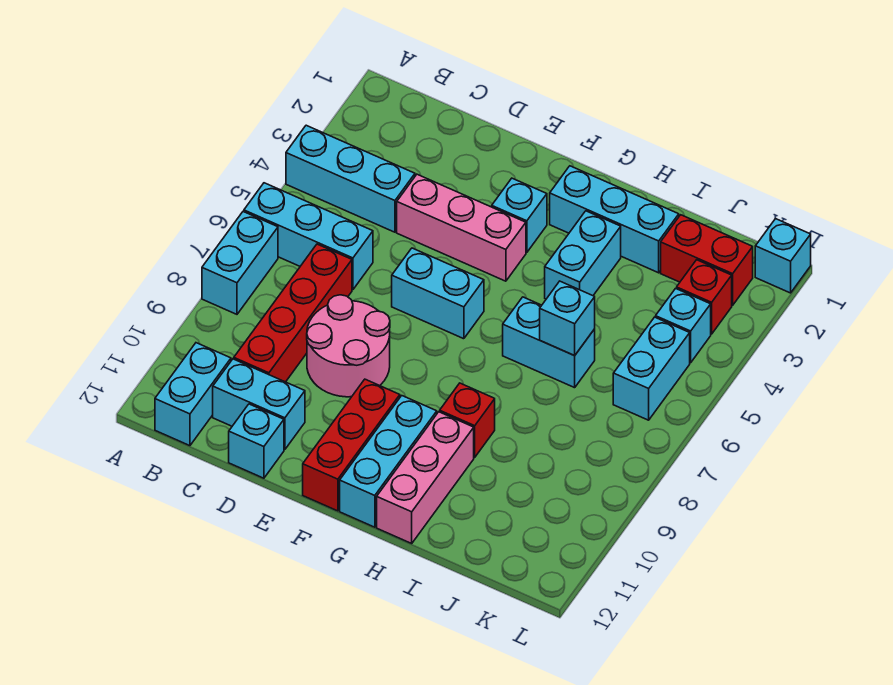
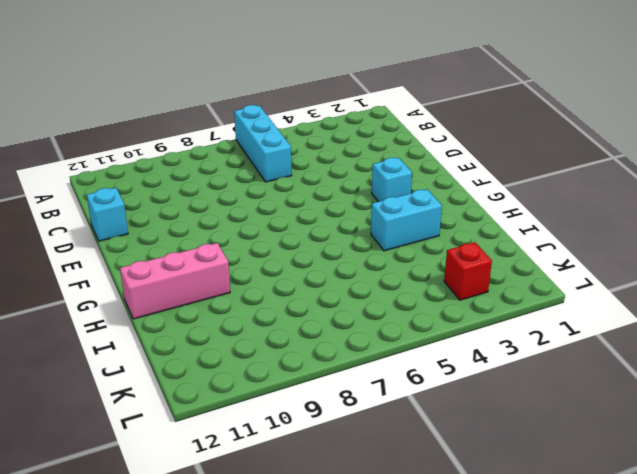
none -> cyan 1x3 brick [286,125,415,232]
none -> cyan 1x2 brick [202,212,278,314]
none -> cyan 1x2 brick [155,343,231,446]

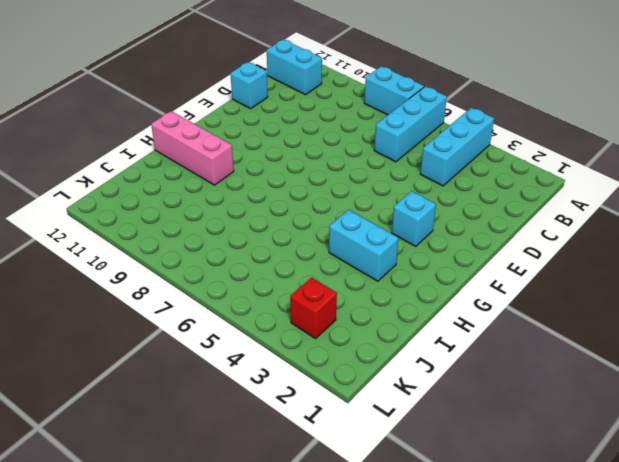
none -> red 1x4 brick [234,244,352,382]
none -> cyan 1x2 brick [213,359,305,450]
none -> pink 1x3 brick [397,174,526,281]

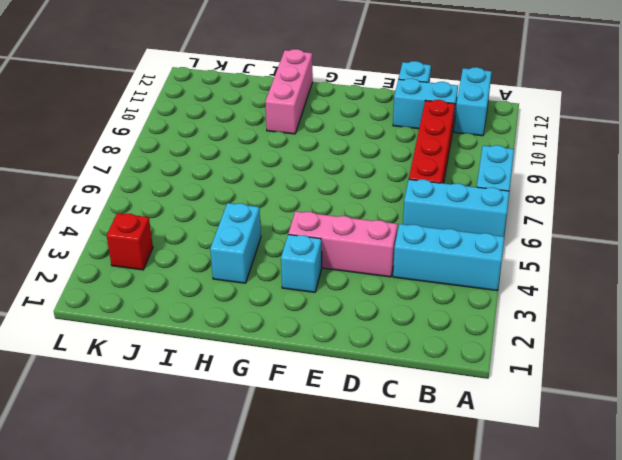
none -> pink 2x2 round brick [307,295,390,397]
none -> cyan 1x2 brick [392,248,484,339]
none -> red 1x3 brick [303,379,400,511]

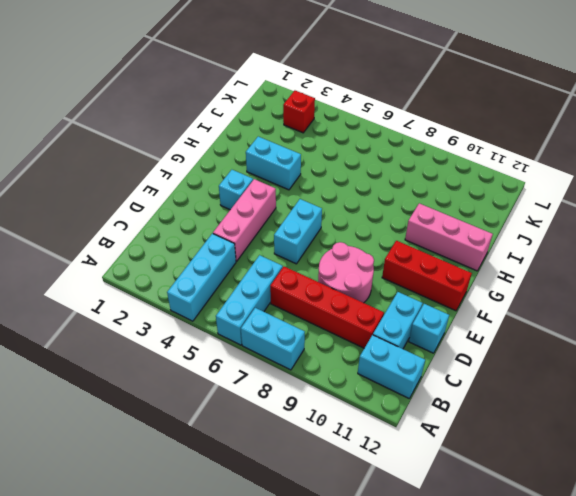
none -> cyan 1x3 brick [550,166,679,273]
none -> cyan 1x3 brick [340,396,437,527]
none -> cyan 1x2 brick [503,297,595,388]

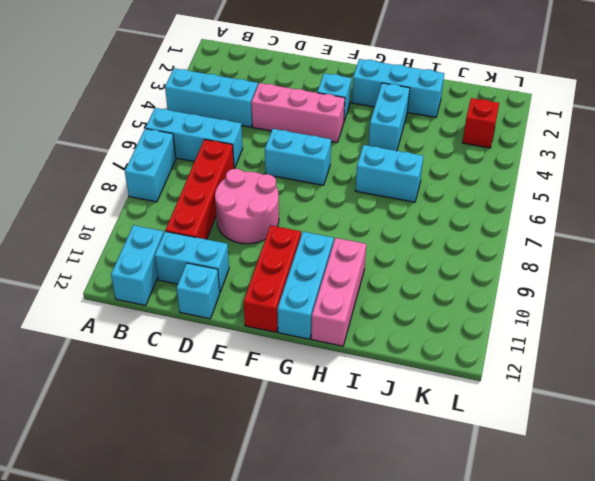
none -> red 1x1 brick [440,383,495,457]
none -> red 1x2 brick [661,215,753,305]
none -> cyan 1x1 brick [656,288,711,363]

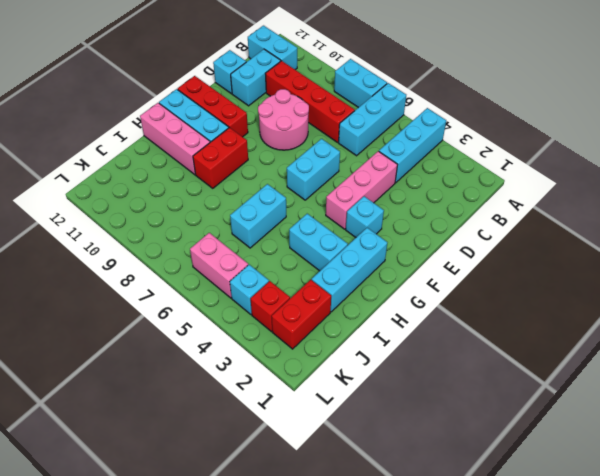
red 1x2 brick [193,127,248,188] -> red 1x1 brick [440,383,495,457]
pink 1x2 brick [190,233,248,298] -> cyan 1x2 brick [613,317,690,420]
none -> cyan 1x1 brick [755,219,811,293]
none -> cyan 1x1 brick [540,281,595,356]

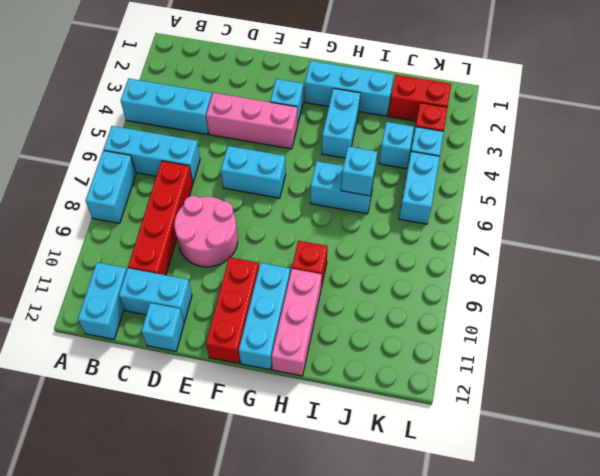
cyan 1x1 brick [379,122,414,169] -> cyan 1x1 brick moved to [755,219,811,293]

